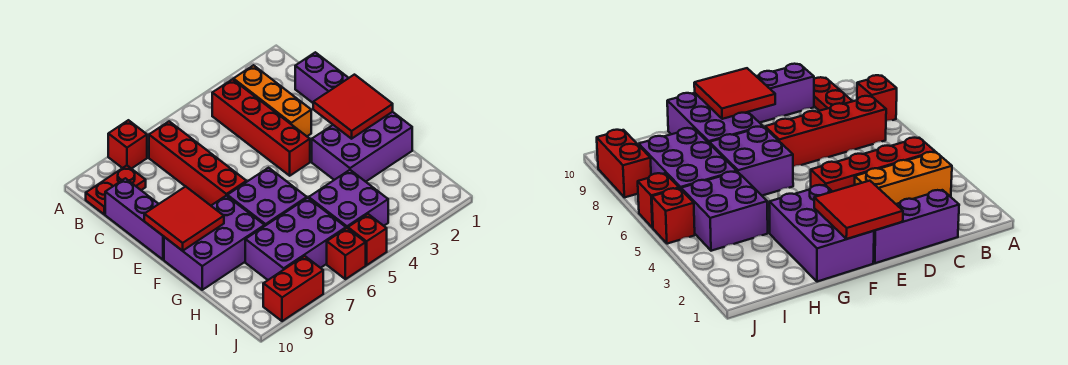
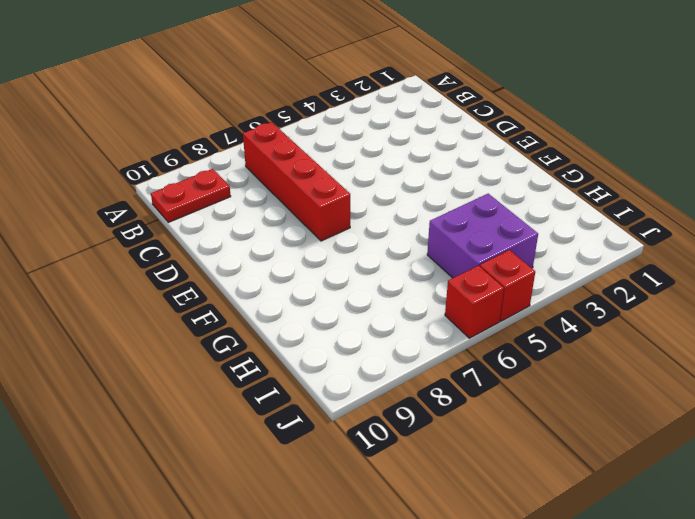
none -> red 1x1 brick [108,120,147,169]
none -> orange 1x3 brick [233,65,311,136]
none -> red 1x4 brick [212,79,310,176]

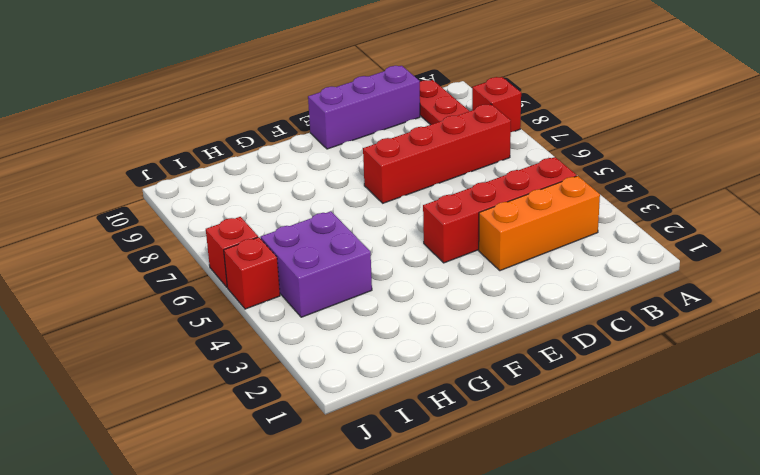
none -> purple 1x3 brick [295,52,348,103]
none -> purple 2x3 brick [312,112,412,182]
none -> purple 2x2 brick [227,168,307,226]

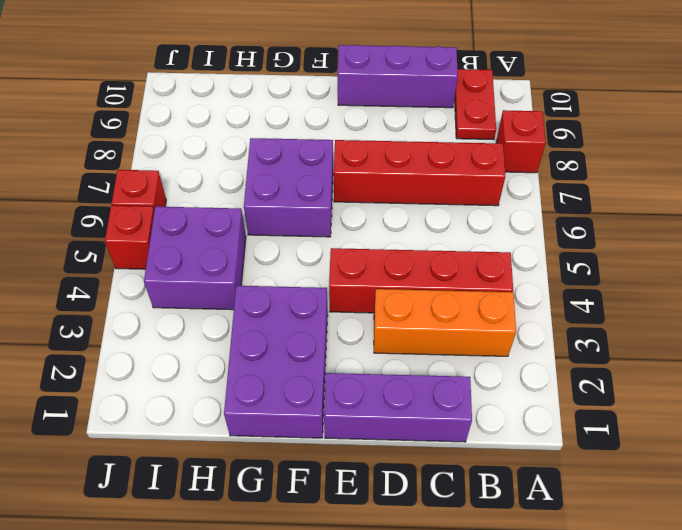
none -> purple 2x3 brick [164,196,265,290]
none -> purple 2x3 brick [245,198,346,280]
none -> red 1x2 brick [263,256,323,321]

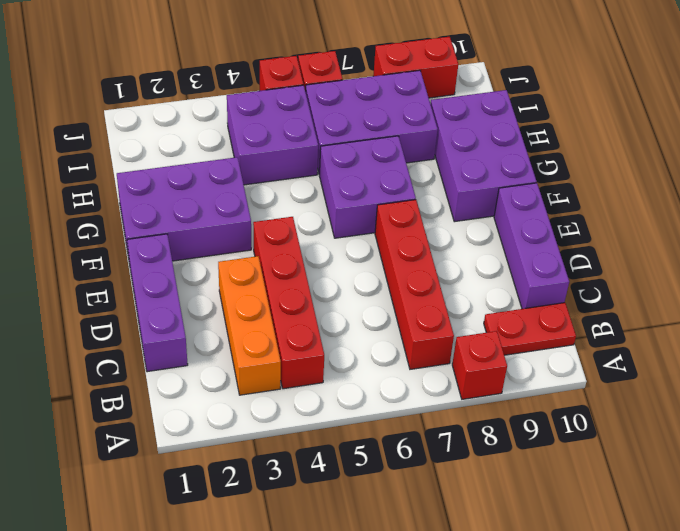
purple 2x3 brick [431,90,537,222] -> purple 2x3 brick turned to [164,196,265,290]
none -> red 2x2 tile [313,75,393,139]
none -> red 2x2 tile [144,186,224,251]

